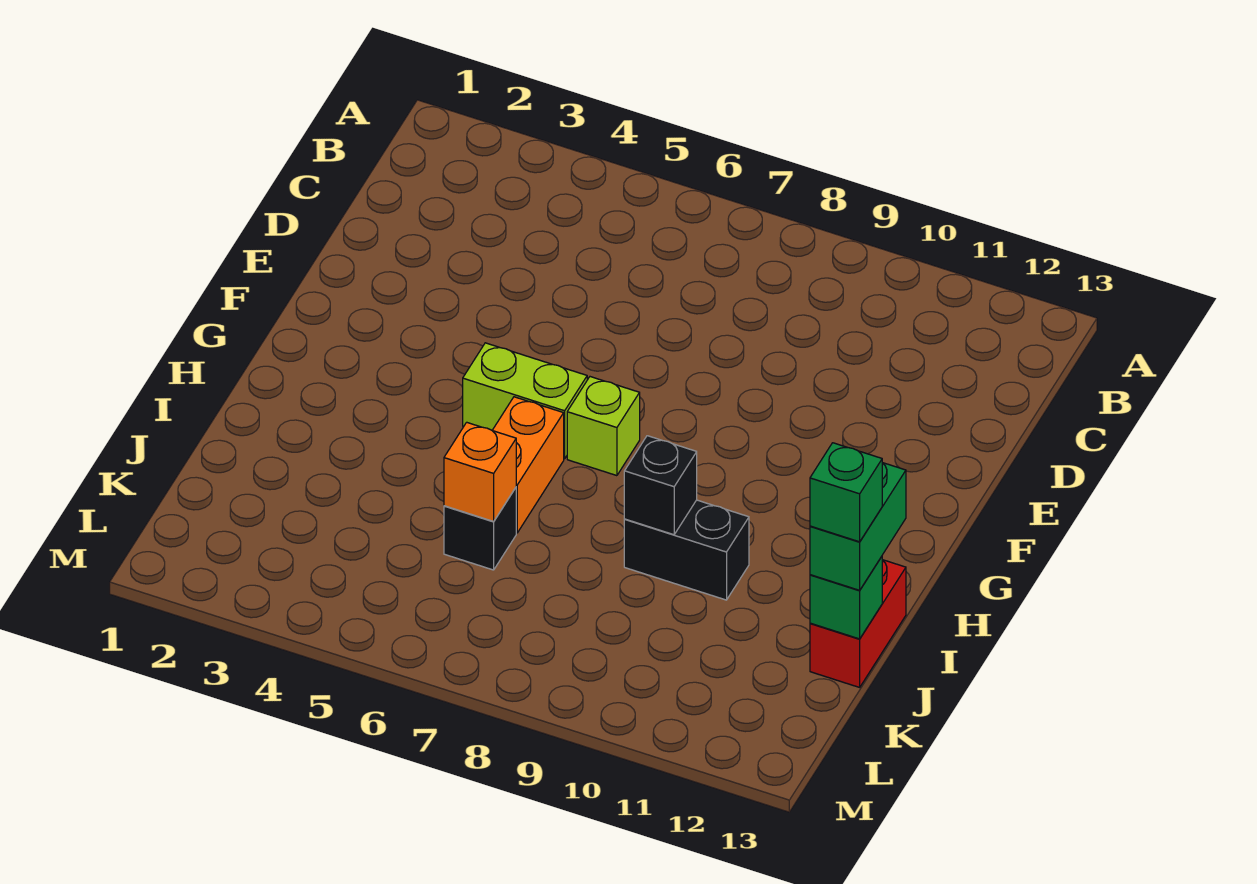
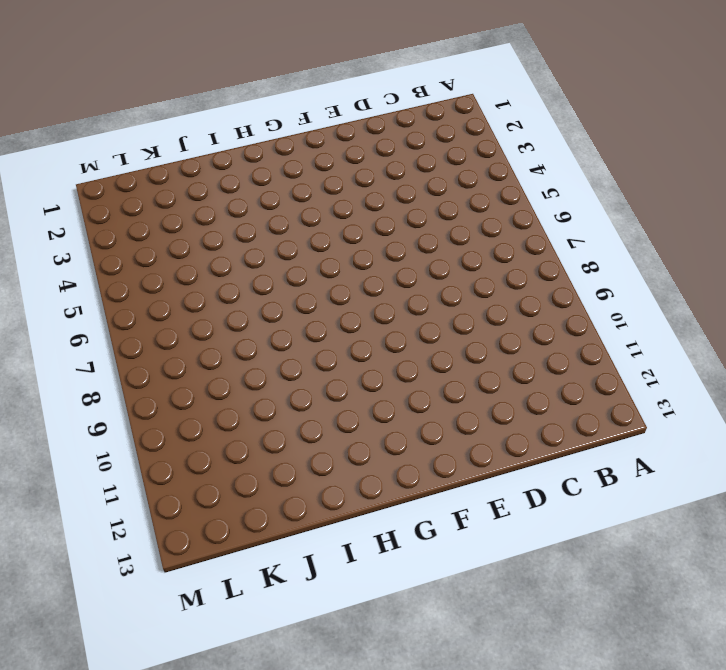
none -> lime 1x2 brick [463,343,587,459]
none -> lime 1x1 brick [567,377,640,476]

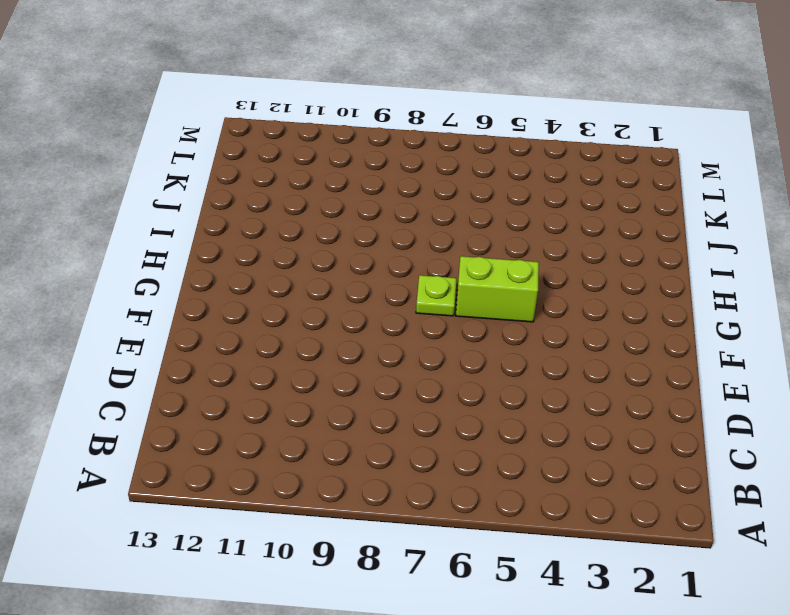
lime 1x1 plate [416,275,457,316] -> lime 1x1 brick [567,377,640,476]
none -> orange 1x2 brick [492,397,564,533]
none -> black 1x2 brick [624,500,749,600]

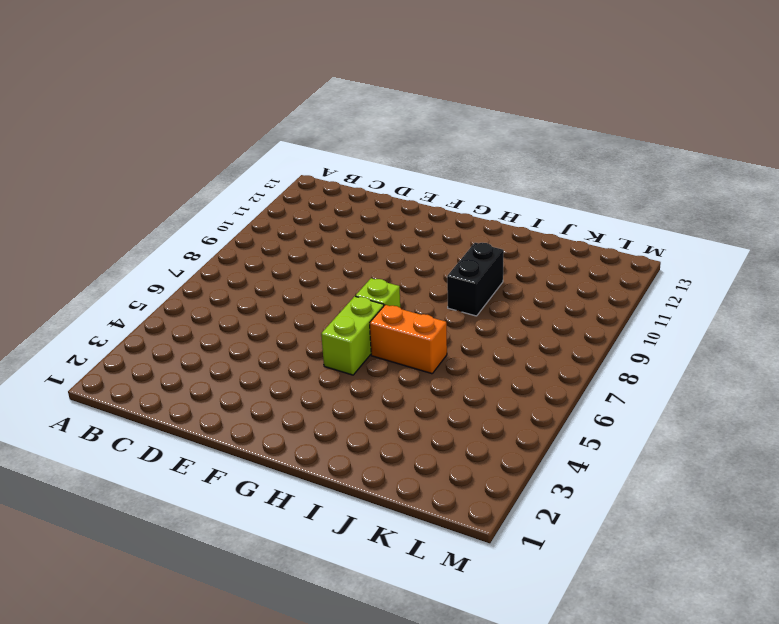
none -> red 1x2 brick [810,560,906,687]
none -> black 1x1 brick [444,488,516,570]

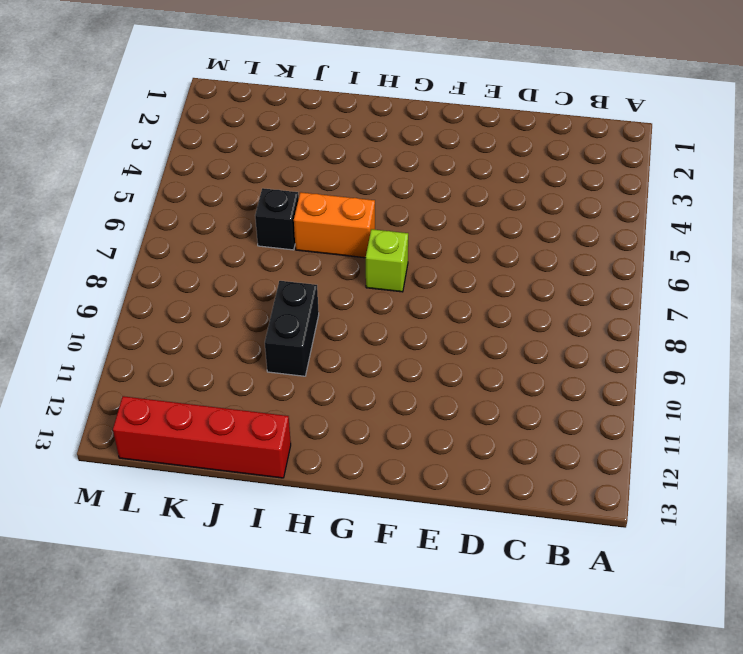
red 1x4 brick [113,396,291,478] -> red 1x2 brick [810,560,906,687]
none -> lime 1x2 brick [463,343,587,459]
none -> black 1x1 brick [624,436,697,535]

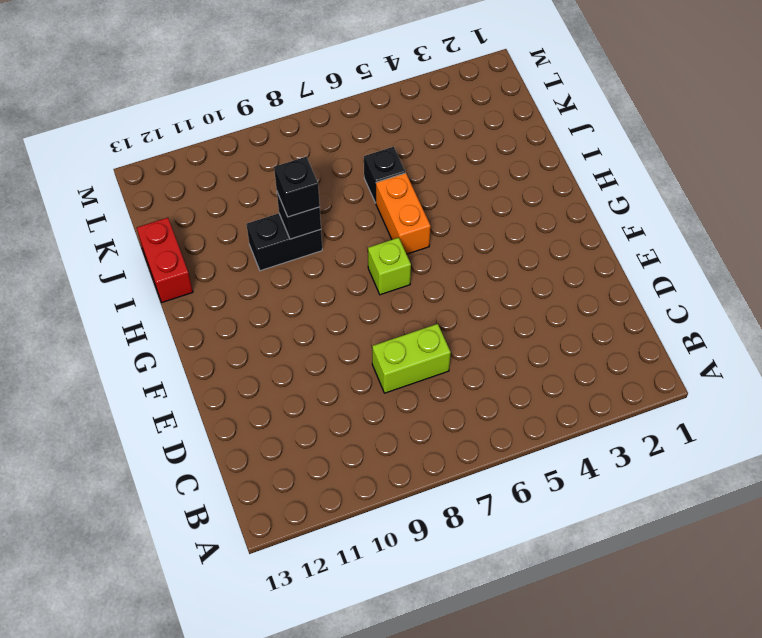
lime 1x2 brick [372,324,451,393] -> lime 1x2 brick moved to [463,343,587,459]
black 1x1 brick [274,157,320,217] -> none
none -> orange 1x1 brick [444,422,516,521]
none -> green 1x1 brick [810,557,882,639]

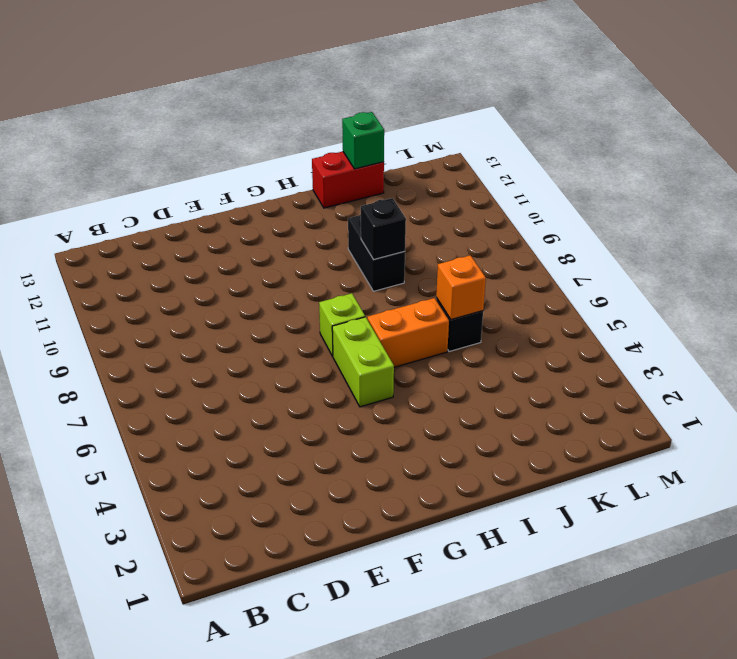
none -> green 1x2 brick [810,463,906,590]
none -> green 1x1 brick [810,443,882,542]

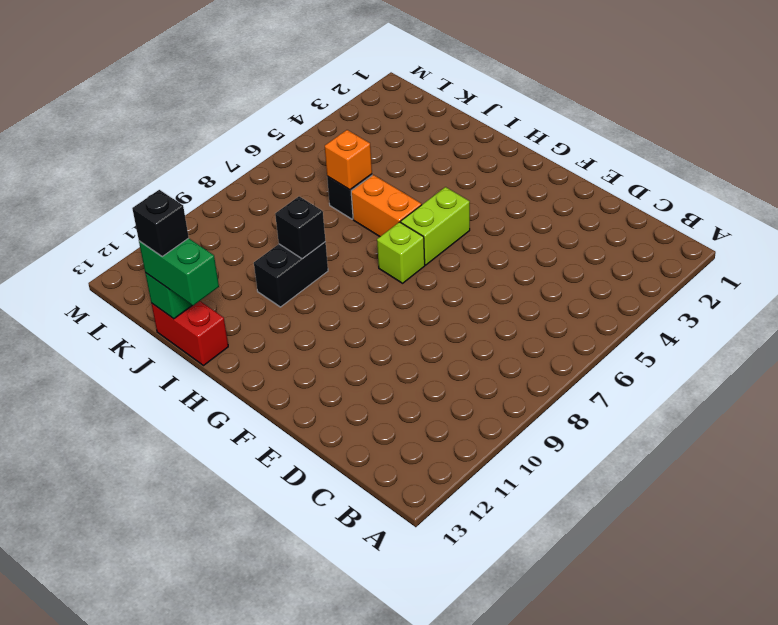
black 1x1 brick [132,190,189,257] -> green 1x1 brick [810,443,882,542]

